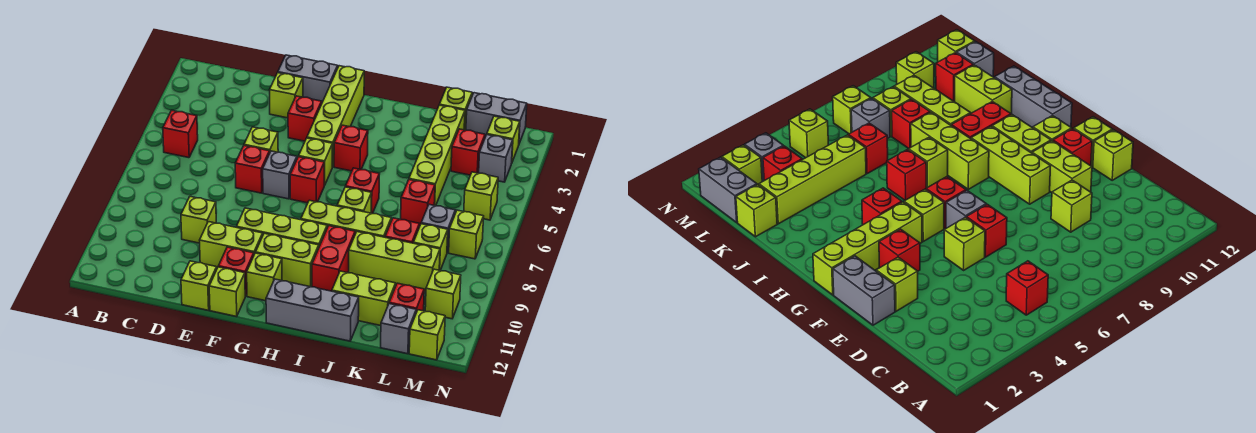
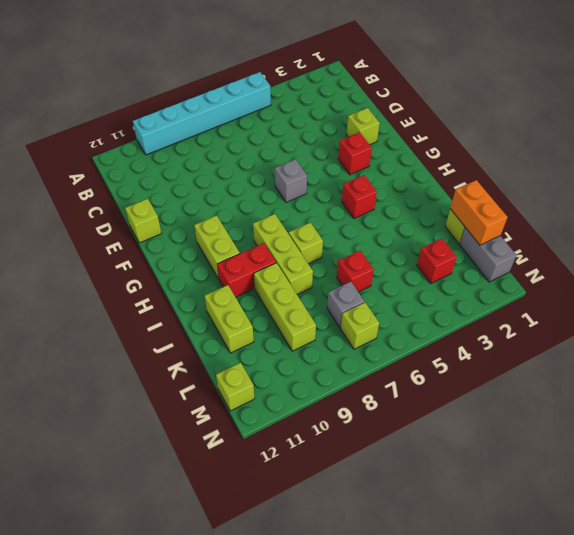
cyan 1x6 brick [133,72,271,155] -> none
orange 1x2 brick [450,180,508,245] -> none
none -> red 1x1 brick [163,110,198,158]
none -> lime 1x1 brick [181,197,216,243]
none -> grey 1x2 brick [278,55,338,102]
none -> lime 1x1 brick [244,127,278,152]

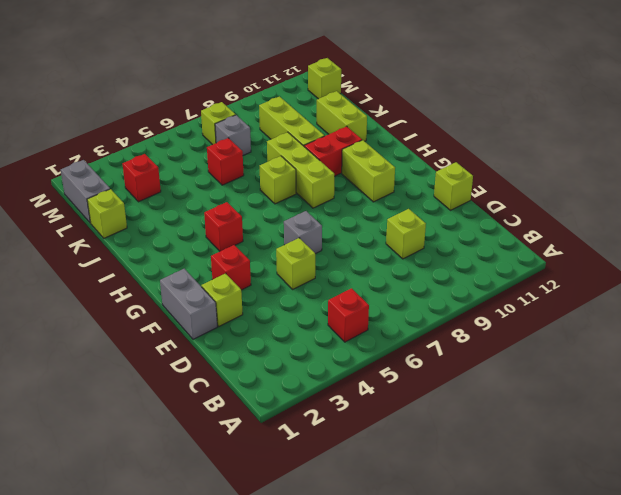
none -> red 1x1 brick [235,146,270,193]
none -> lime 1x2 brick [200,222,263,268]
none -> lime 1x3 brick [237,208,327,247]
none -> red 1x1 brick [218,247,254,296]

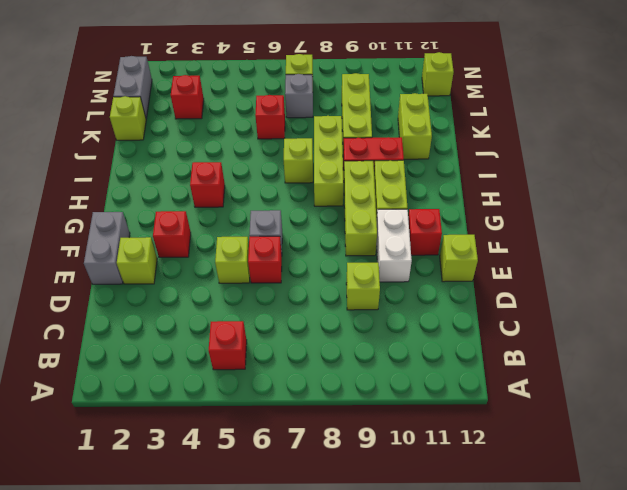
white 1x2 brick [376,209,412,282] -> lime 1x2 brick [200,222,263,268]
none -> lime 1x1 brick [209,267,245,317]
none -> lime 1x4 brick [307,66,364,167]
none -> lime 1x1 brick [299,138,333,185]
none -> red 1x1 brick [290,157,324,203]

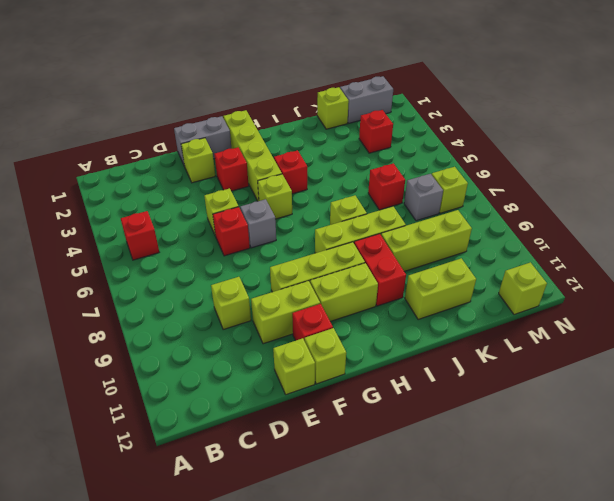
none -> red 1x1 brick [290,157,324,203]
none -> lime 1x1 brick [247,253,282,301]
none -> grey 1x3 brick [266,279,359,341]
none -> red 1x1 brick [345,168,379,214]

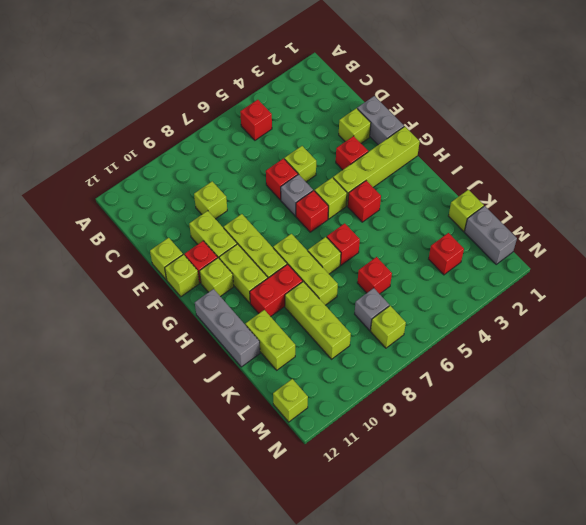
none -> lime 1x4 brick [409,105,465,206]
none -> red 1x1 brick [385,218,420,243]
none -> lime 1x1 brick [413,224,448,270]
none -> red 1x1 brick [389,283,424,312]

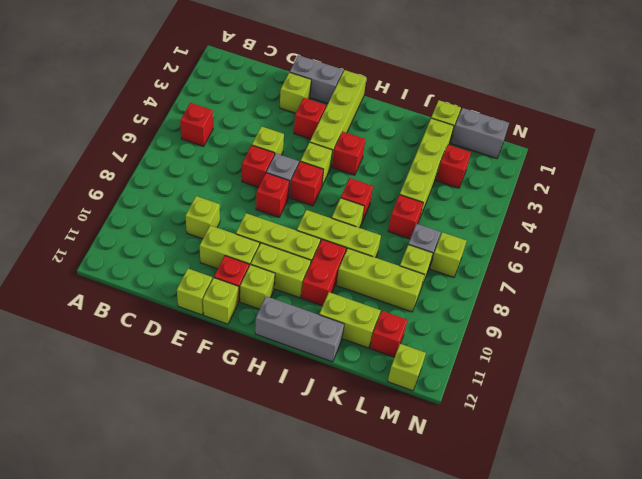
red 1x1 brick [256,173,289,217] -> red 1x1 brick moved to [385,218,420,243]
none -> grey 1x1 brick [381,304,416,354]
none -> lime 1x1 brick [487,116,520,162]
none -> grey 1x1 brick [479,135,513,182]
none -> lime 1x1 brick [464,172,498,220]

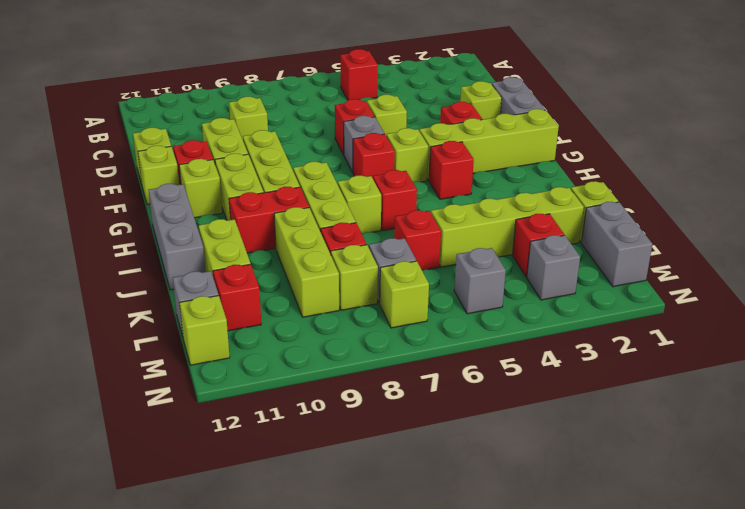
grey 1x1 brick [454,248,506,314] -> lime 1x1 brick [464,172,498,220]
none -> lime 1x1 brick [487,116,520,162]
none -> lime 1x1 brick [425,269,461,319]

